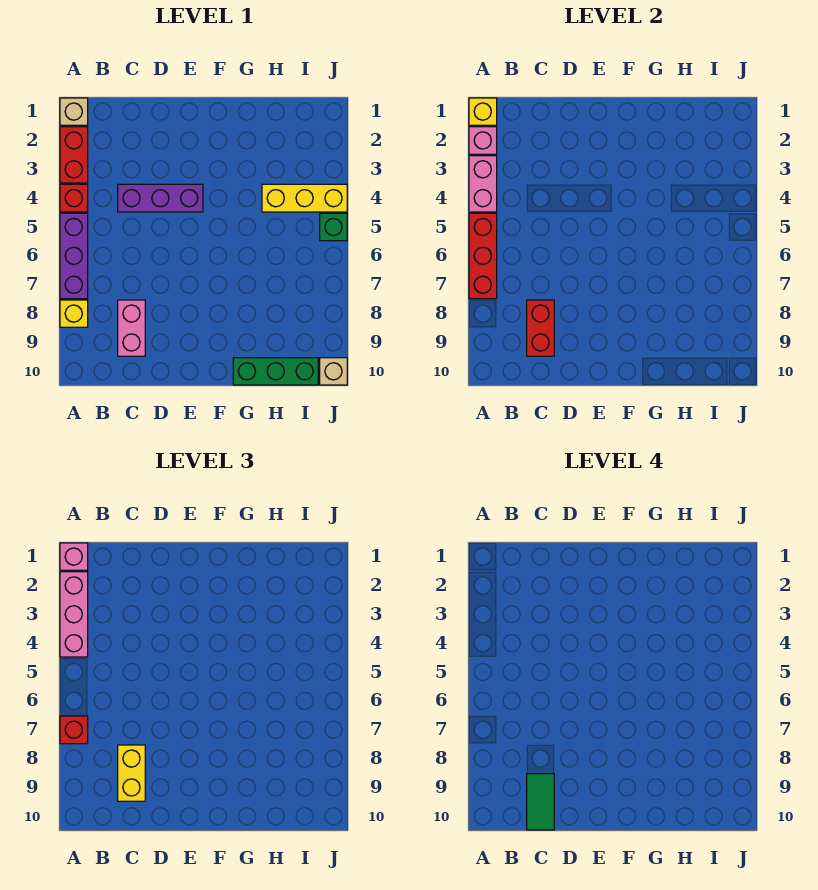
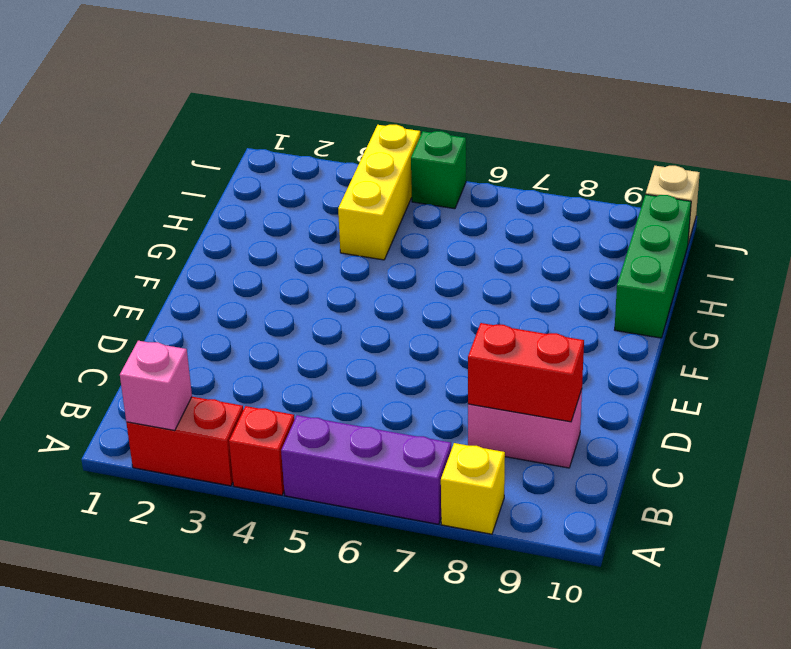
none -> tan 1x1 brick [60,98,88,125]
none -> purple 1x3 brick [118,184,203,212]
none -> yellow 1x1 brick [469,98,497,125]

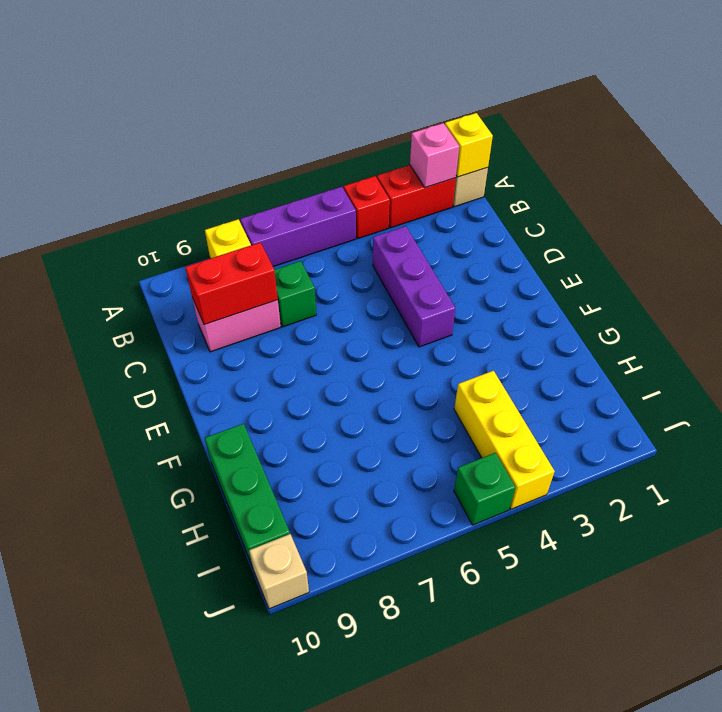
green 1x1 brick [274,261,316,327] -> none
none -> pink 1x2 brick [469,156,497,212]
none -> red 1x3 brick [469,213,497,299]
none -> pink 1x1 brick [60,543,88,570]

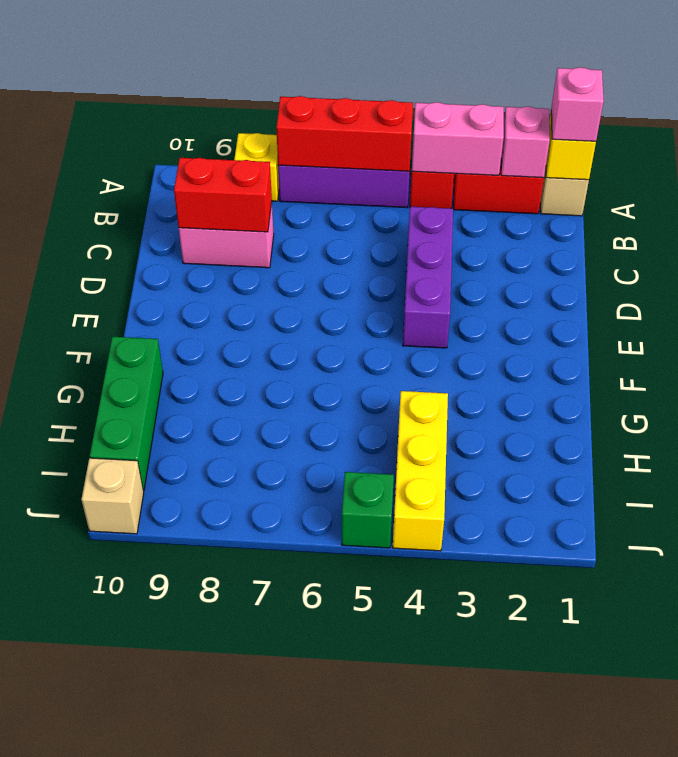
none -> pink 1x3 brick [60,572,88,657]
none -> red 1x1 brick [60,716,88,744]
none -> yellow 1x2 brick [118,745,145,801]

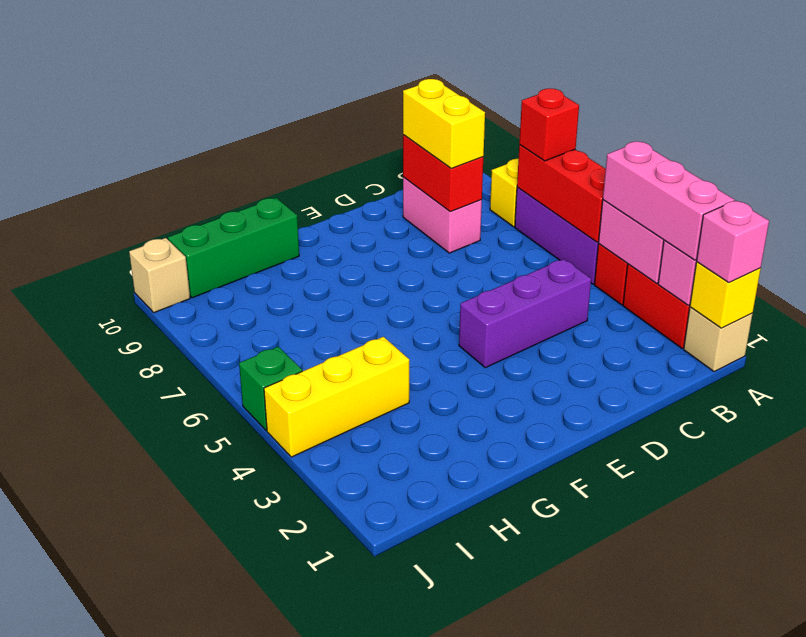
none -> green 1x2 tile [527,774,554,830]

